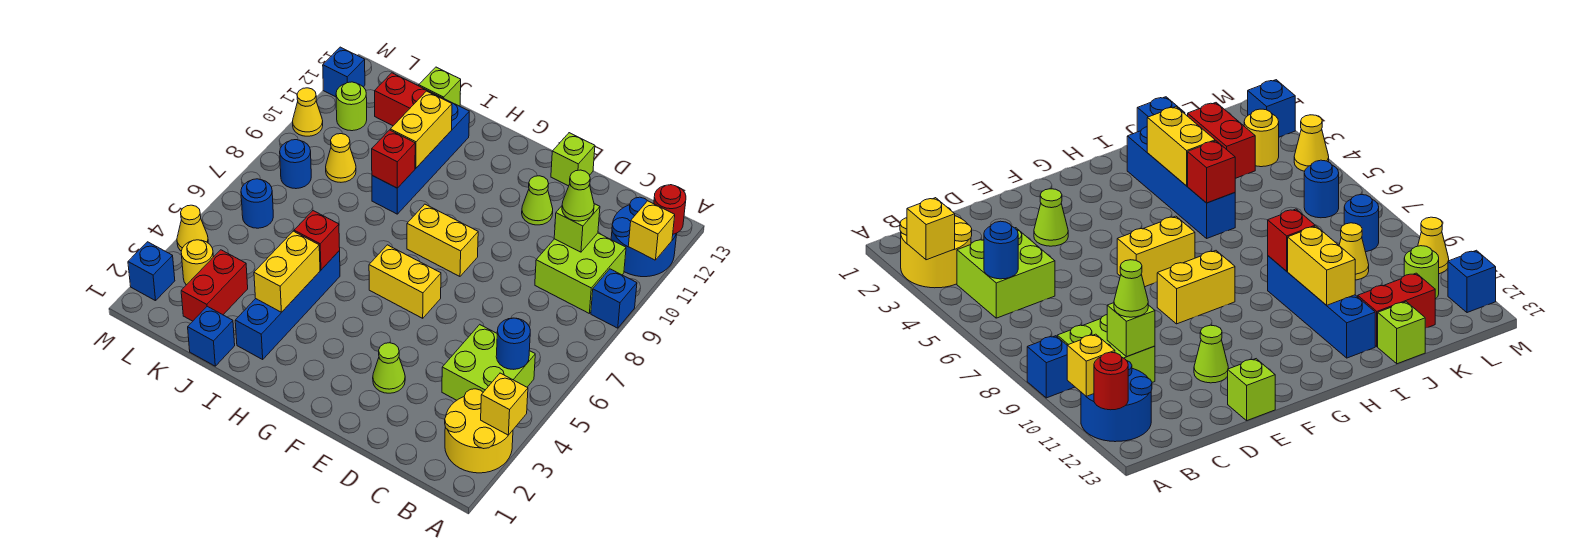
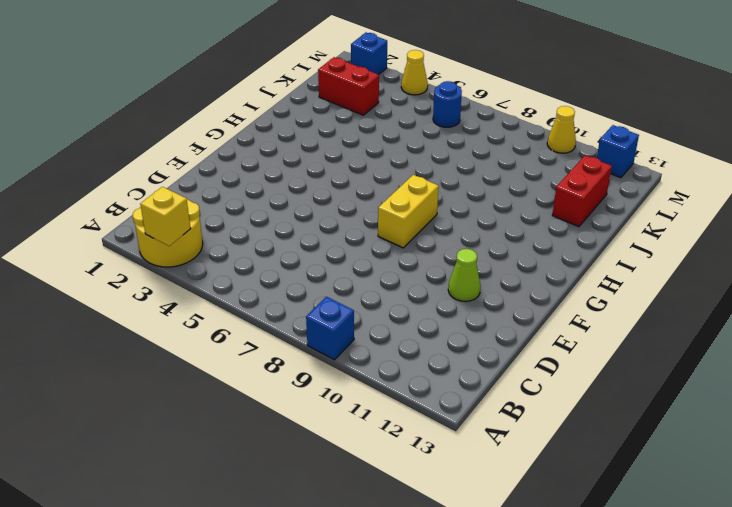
none -> blue 2x2 round brick [611,197,677,277]
none -> lime 2x2 brick [442,325,535,400]
none -> lime 2x2 brick [535,233,626,313]
none -> lime 1x1 cone [373,343,405,393]

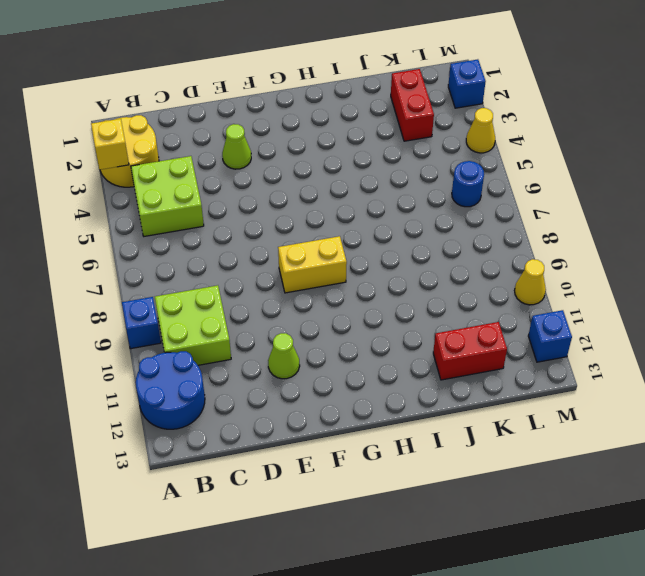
none -> lime 1x1 brick [551,133,595,186]
none -> yellow 1x2 brick [369,245,441,318]
none -> blue 1x4 brick [235,251,340,359]
none -> blue 1x4 brick [372,99,469,214]

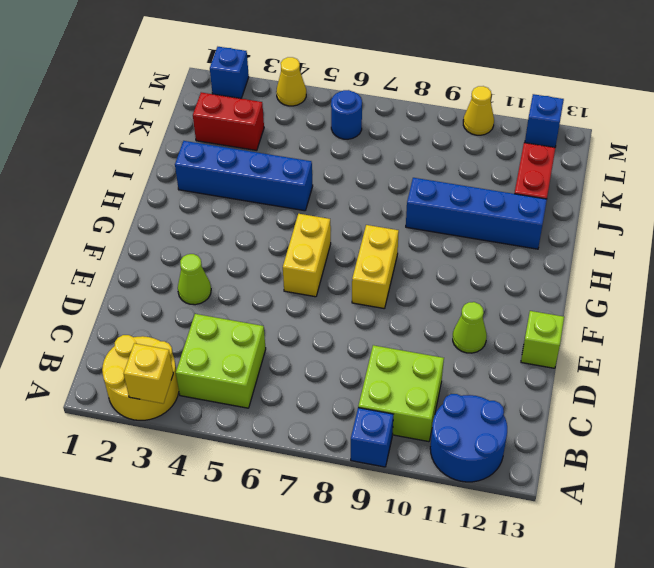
none -> blue 1x1 brick [188,306,235,366]
none -> lime 1x1 brick [419,67,461,106]
none -> yellow 1x1 cone [326,134,356,182]
none -> yellow 1x1 round brick [181,240,213,285]

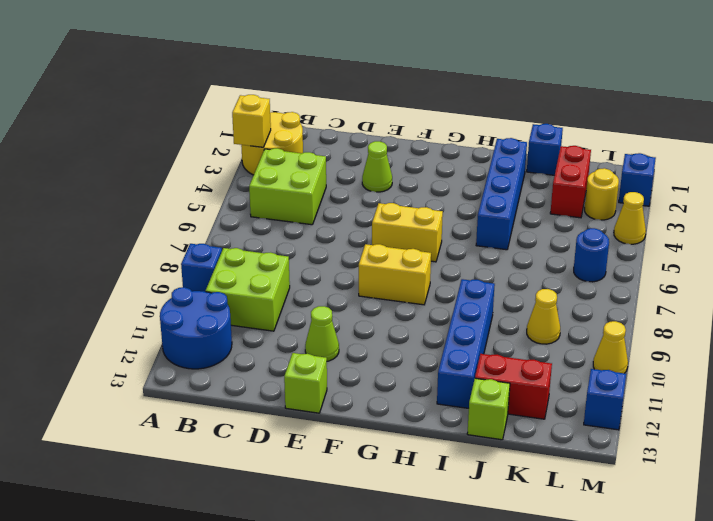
none -> blue 1x1 round brick [280,140,311,189]
none -> lime 1x1 round brick [336,82,367,131]
none -> yellow 1x1 brick [628,201,675,260]
none -> red 1x1 round brick [654,185,686,234]

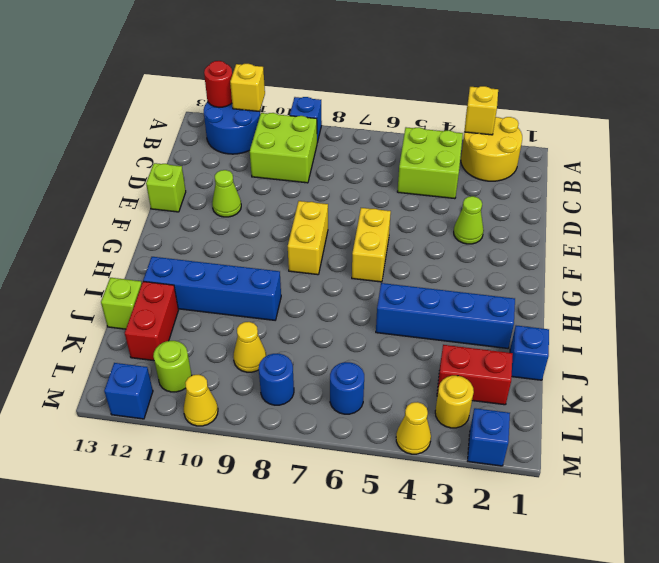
none -> blue 1x1 round brick [496,318,530,369]
none -> lime 1x1 brick [554,204,600,252]
none -> yellow 1x2 brick [254,231,320,312]
none -> red 1x1 brick [294,211,340,270]

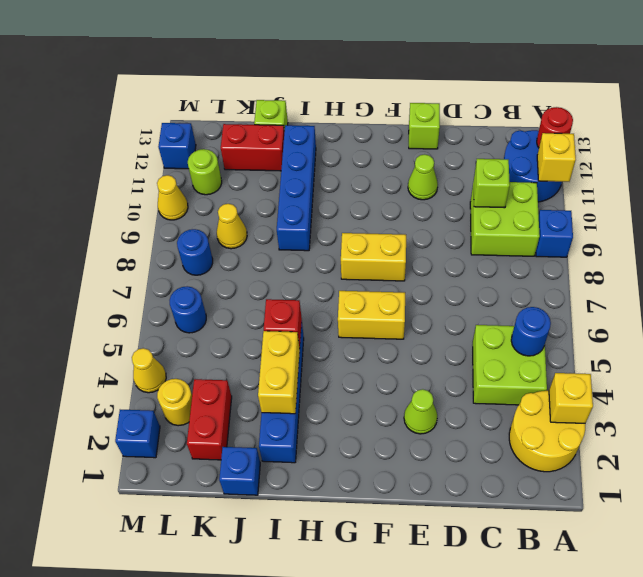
none -> red 1x1 brick [372,130,415,188]
none -> yellow 1x2 brick [390,91,452,168]
none -> lime 1x1 cone [562,170,594,221]

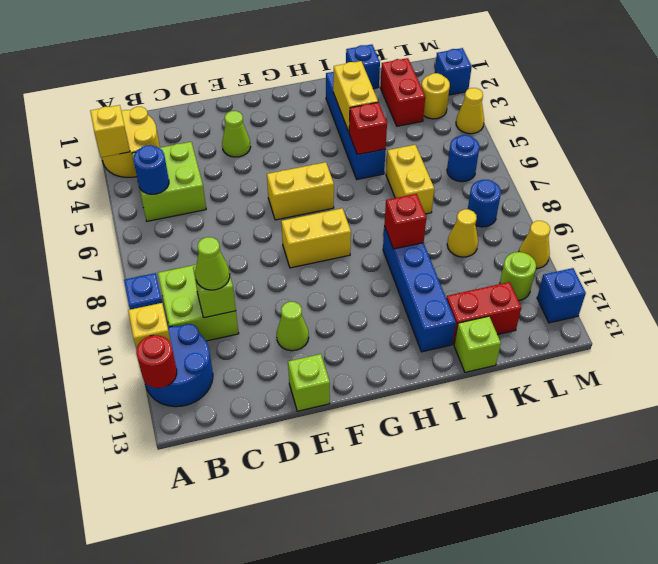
yellow 1x2 brick [386,145,434,214] -> yellow 1x2 brick moved to [390,91,452,168]

